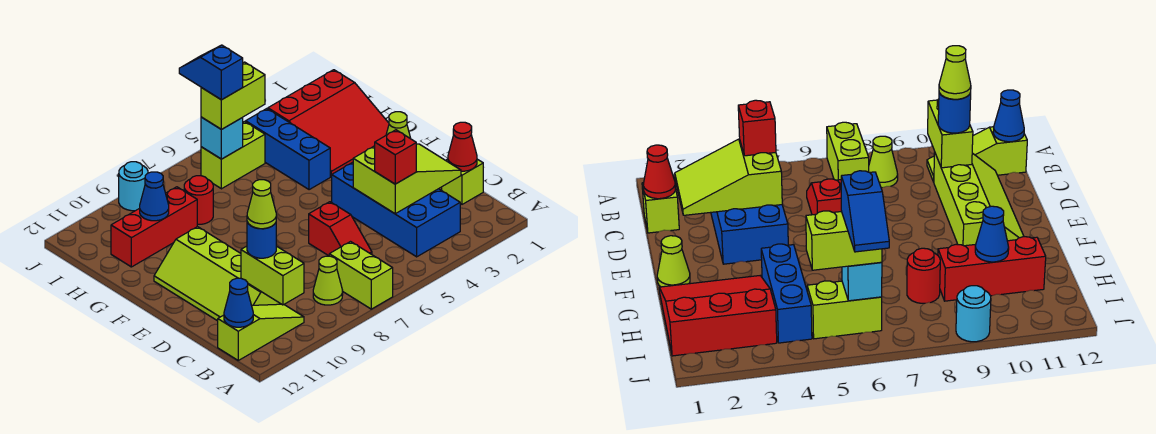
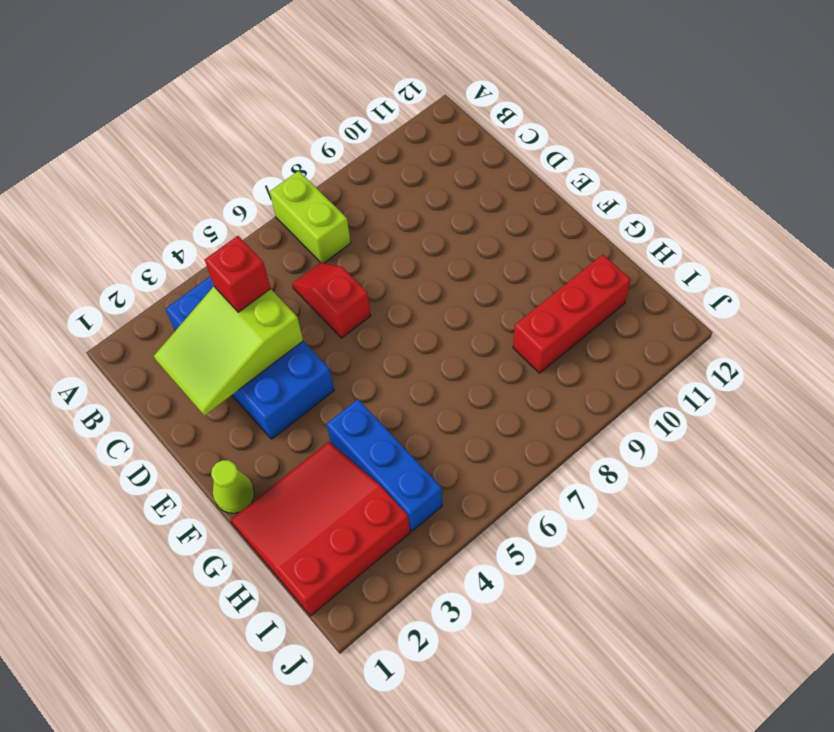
none -> lime 1x1 cone [313,256,343,305]
none -> lime 1x3 slope [218,304,304,360]
none -> lime 1x1 brick [442,159,483,204]

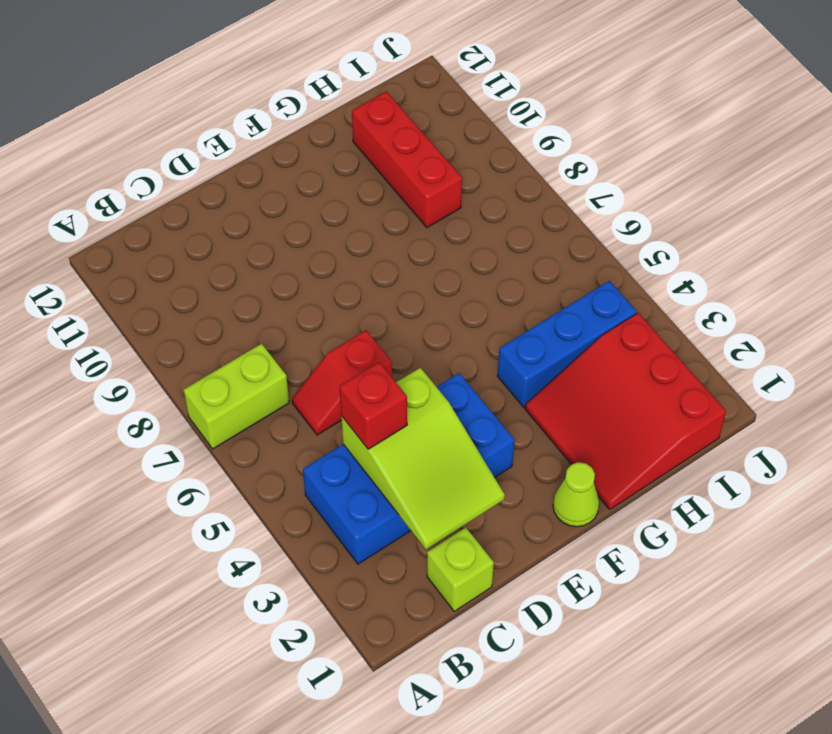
none -> lime 1x1 cone [313,256,343,305]
none -> lime 1x3 slope [218,304,304,360]
none -> lime 2x4 slope [154,227,280,321]

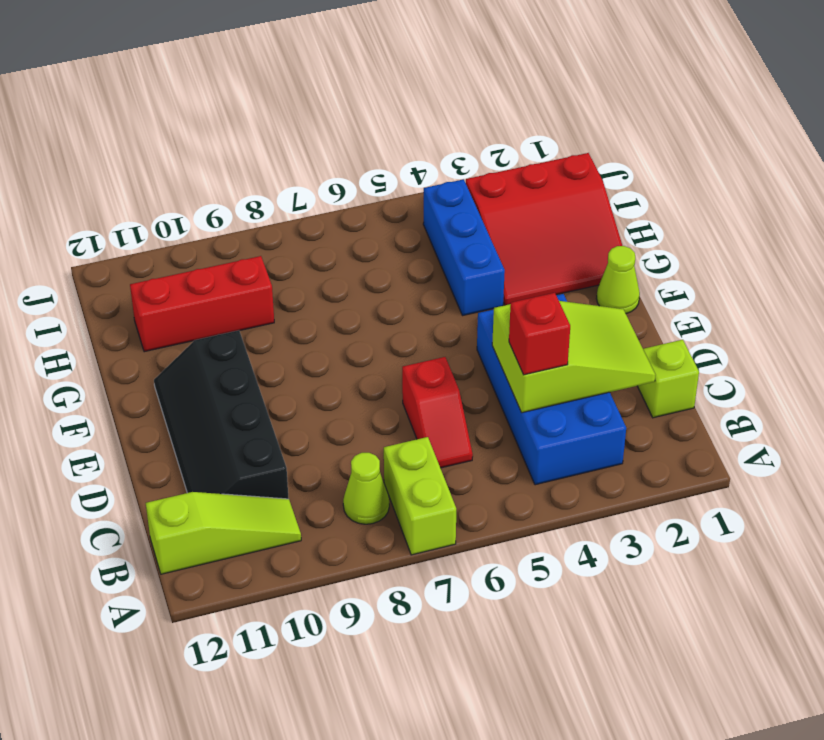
black 2x4 slope [154,330,289,499] -> lime 2x4 slope [154,227,280,321]
none -> red 1x1 round brick [184,176,213,224]
none -> lime 1x2 brick [201,122,265,189]
none -> cyan 1x1 round brick [119,162,148,211]

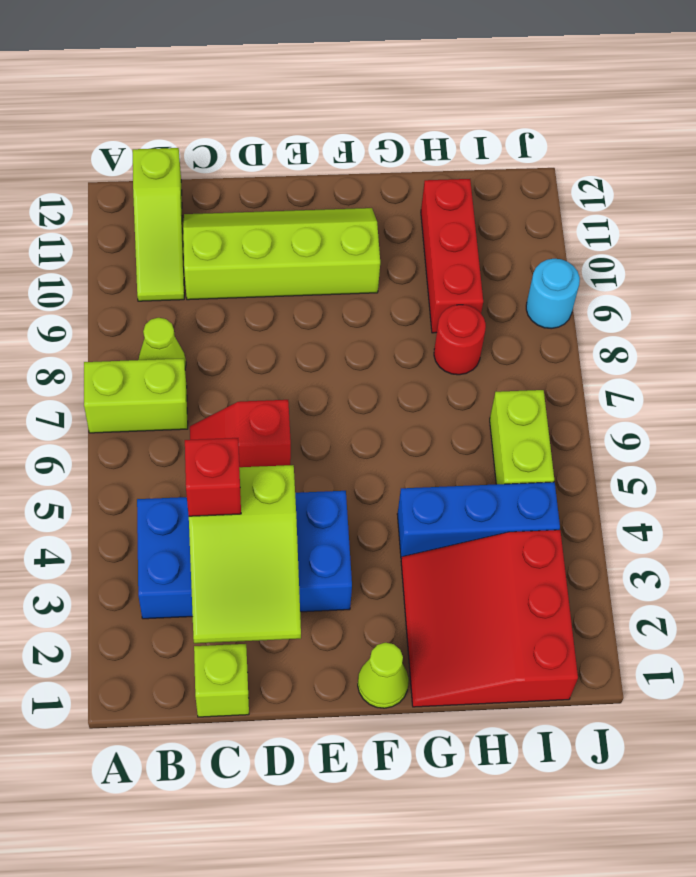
none -> lime 1x2 brick [241,246,304,305]
none -> blue 1x1 cone [224,278,253,327]
none -> red 1x1 cone [448,122,477,171]

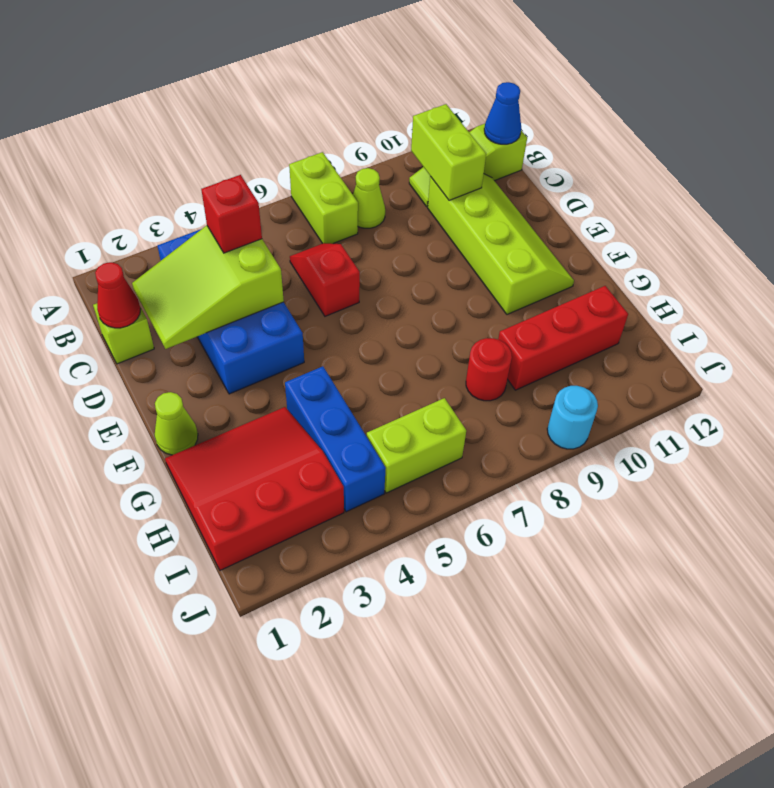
none -> blue 1x1 cone [140,172,169,221]
none -> cyan 1x1 brick [201,117,243,159]
none -> blue 1x1 round brick [247,222,276,258]

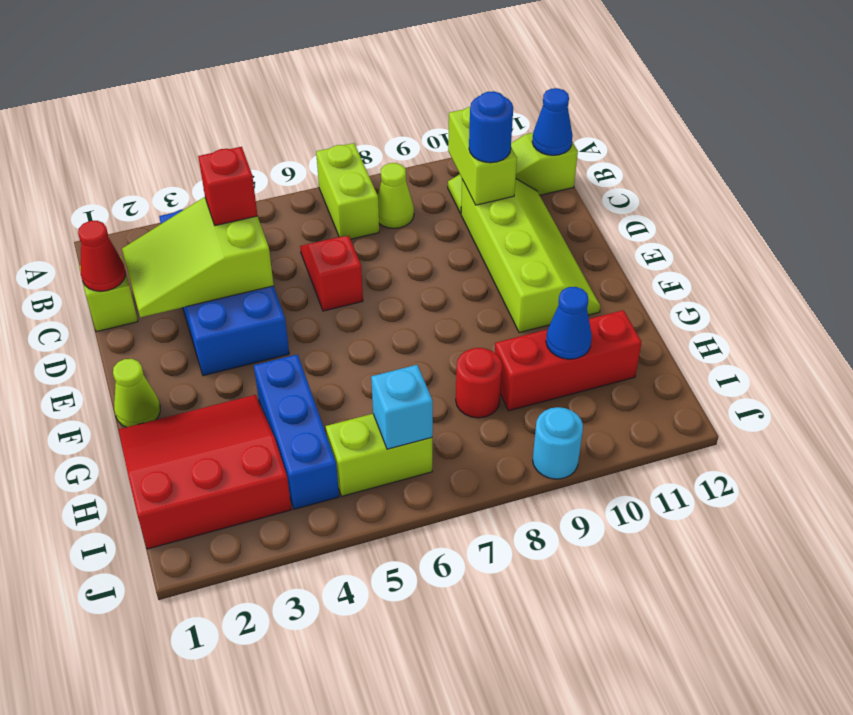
none -> lime 1x2 brick [201,62,265,130]
none -> lime 1x1 cone [247,180,276,229]
none -> blue 1x2 slope [179,45,243,100]

